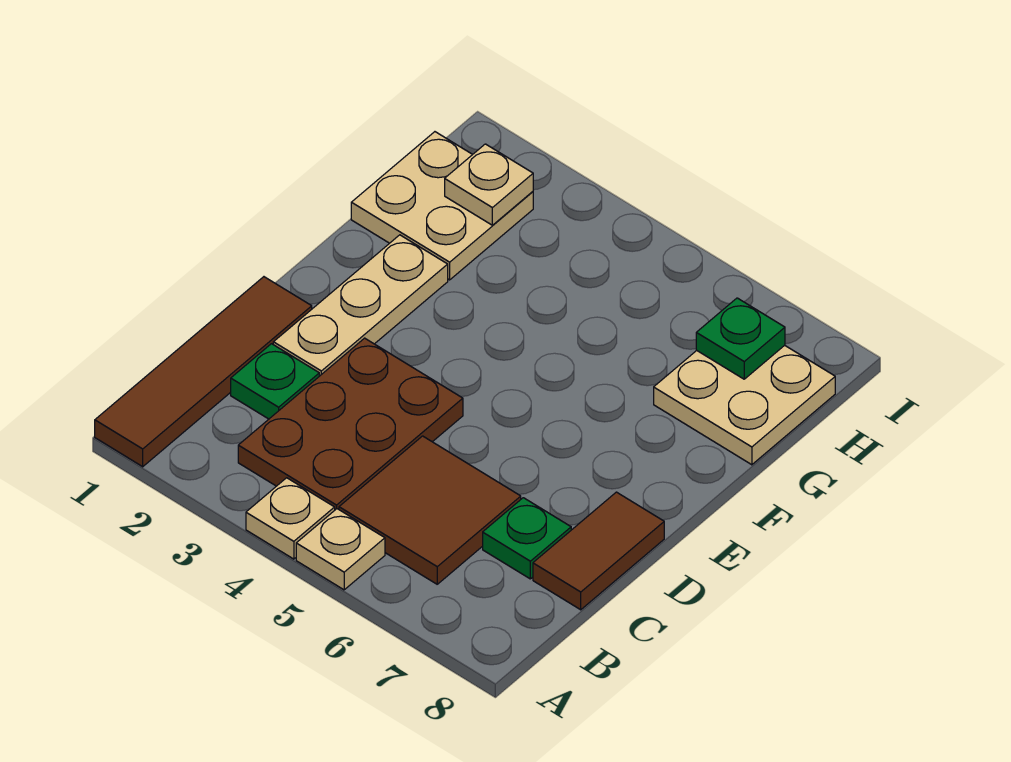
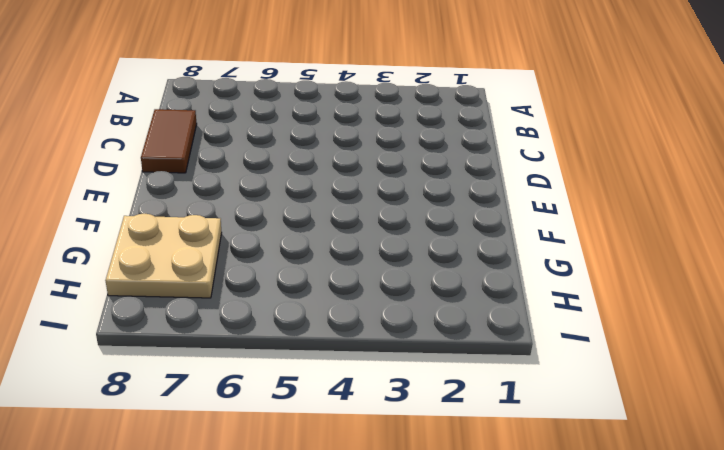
none -> brown 1x4 tile [95,277,312,467]
none -> tan 1x1 plate [246,478,335,559]
none -> tan 1x1 plate [296,509,385,590]

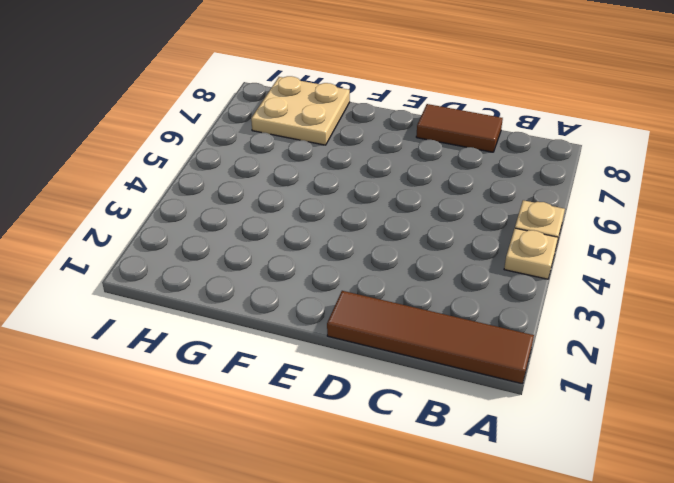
none -> brown 2x3 plate [238,338,463,510]
none -> brown 2x2 tile [339,436,521,584]
none -> green 1x1 plate [231,344,319,419]

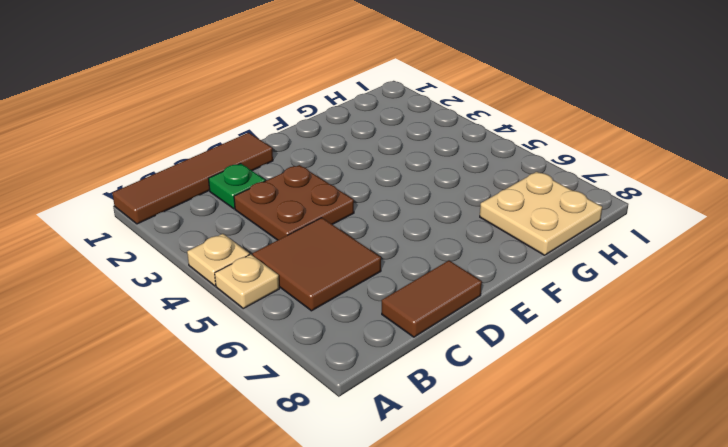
brown 2x2 plate [234,165,354,240] -> brown 2x3 plate [238,338,463,510]
none -> green 1x1 plate [483,498,571,579]
none -> tan 1x3 plate [273,235,448,376]
none -> tan 2x2 plate [351,132,533,280]

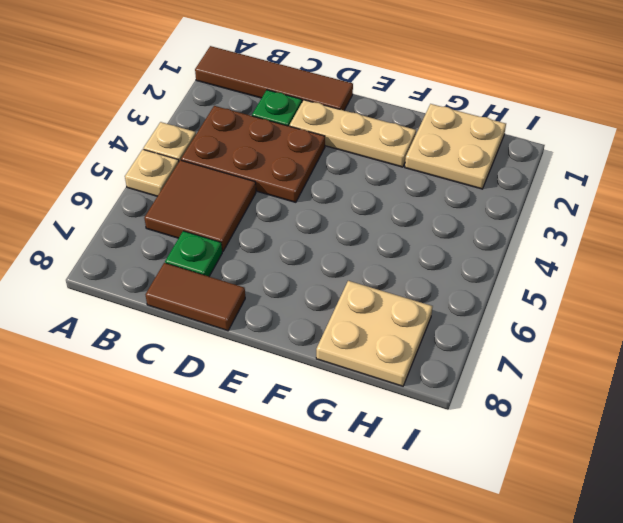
none -> tan 1x1 plate [445,144,533,225]
none -> green 1x1 plate [696,298,785,379]

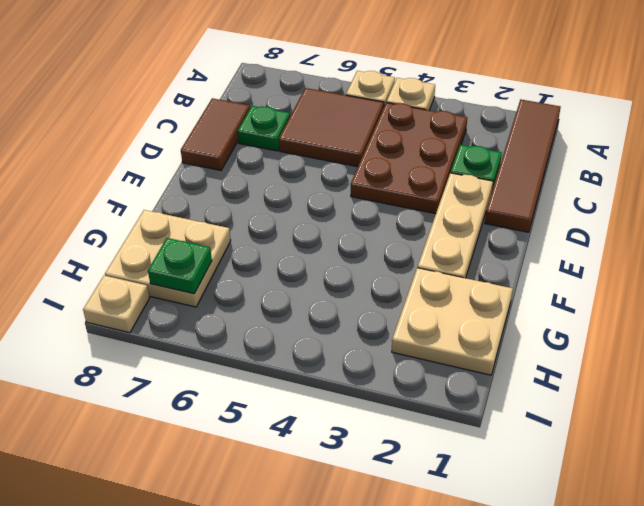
tan 1x1 plate [83,276,149,333] -> tan 1x1 plate moved to [445,144,533,225]

